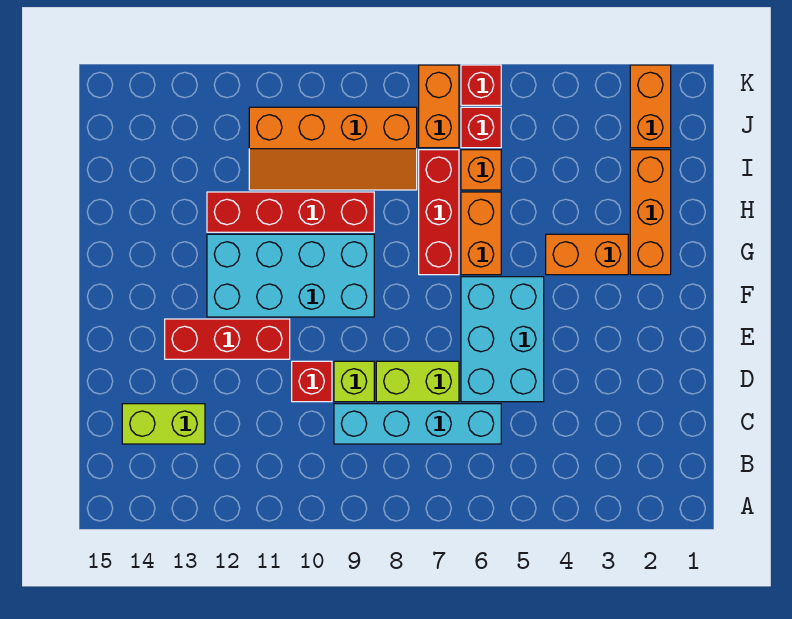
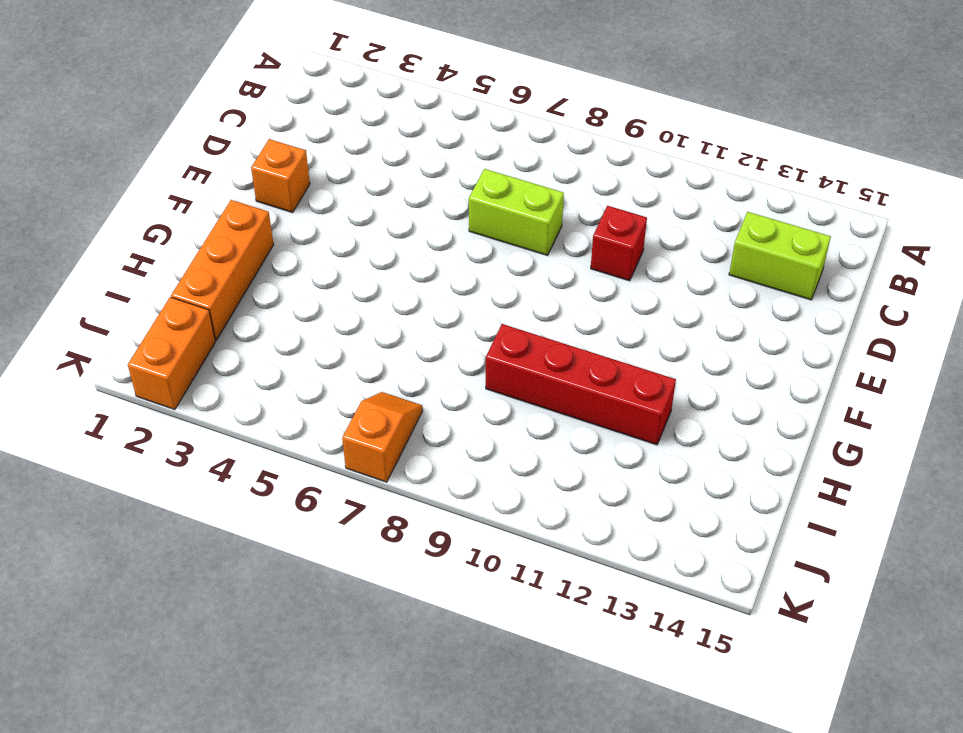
orange 1x1 brick [251,139,310,213] -> orange 1x1 brick moved to [461,150,501,190]
orange 1x2 slope [342,392,423,482] -> orange 1x2 brick [419,65,459,148]
none -> cyan 1x4 brick [334,404,501,444]
none -> cyan 2x3 brick [461,277,544,402]
none -> lime 1x1 brick [334,361,374,402]

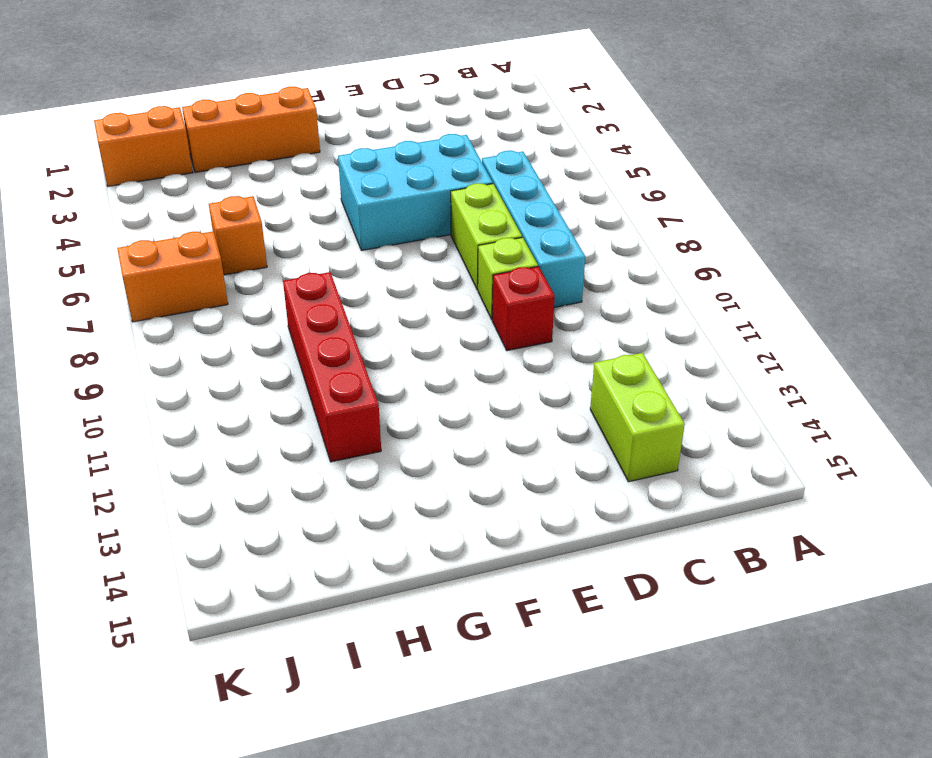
none -> red 1x3 brick [165,319,290,359]
none -> cyan 2x4 brick [207,234,374,317]
none -> orange 1x2 brick [546,234,628,275]

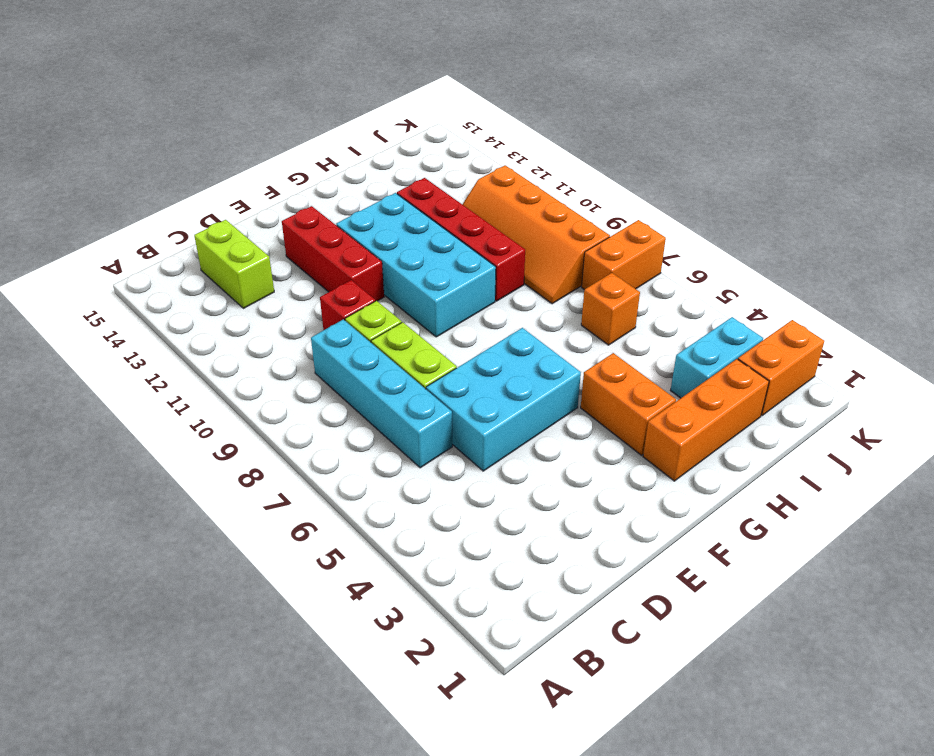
cyan 1x2 brick [671,317,763,398] -> none
none -> orange 1x2 brick [461,192,501,275]
none -> red 1x3 brick [419,150,459,275]
none -> red 1x1 brick [461,107,501,148]

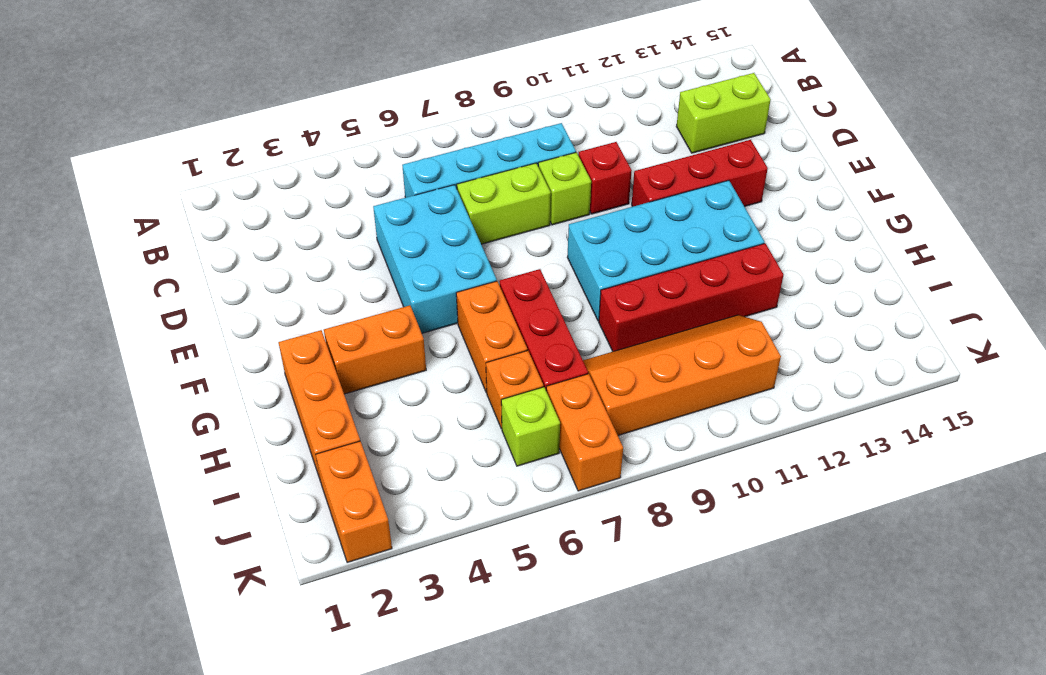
lime 1x1 brick [501,387,560,466] -> red 1x1 brick [461,107,501,148]
none -> red 1x1 brick [461,65,501,105]

